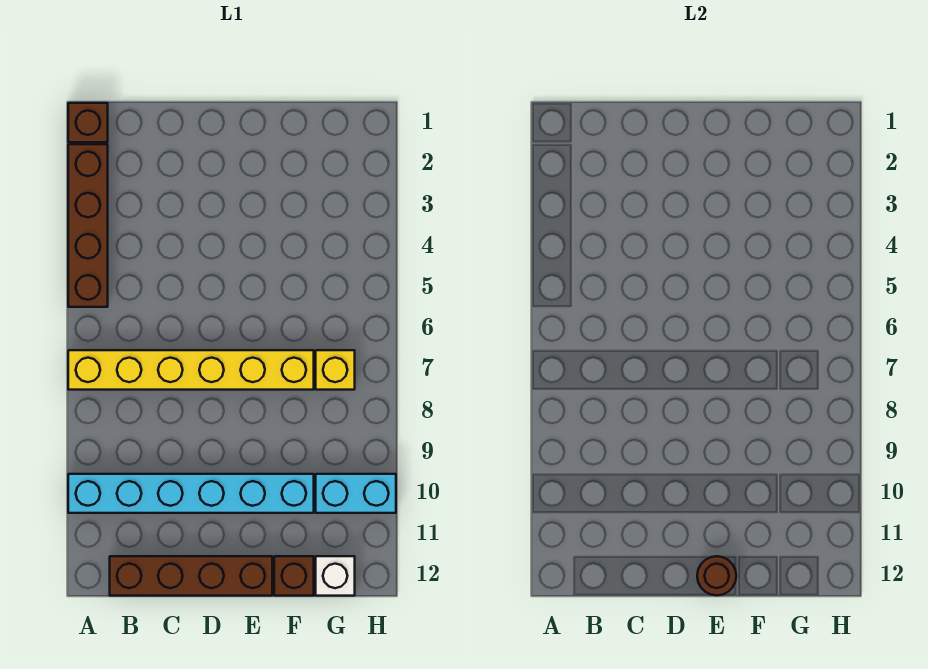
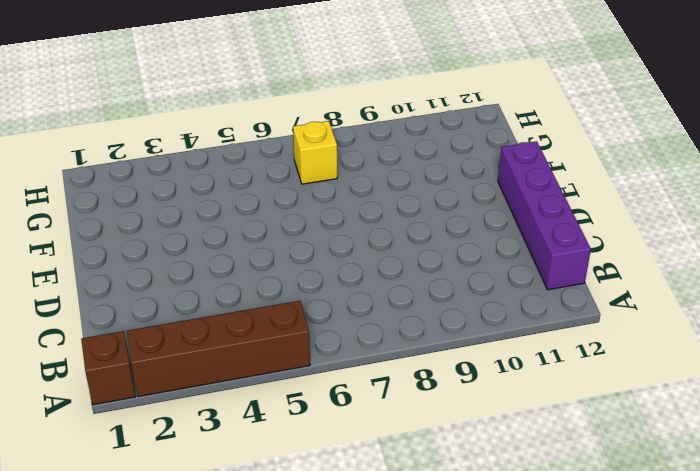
purple 1x4 brick [498,141,591,290] -> brown 1x4 brick [110,556,272,596]
none -> yellow 1x6 brick [68,350,314,390]
none -> cyan 1x6 brick [68,474,314,513]

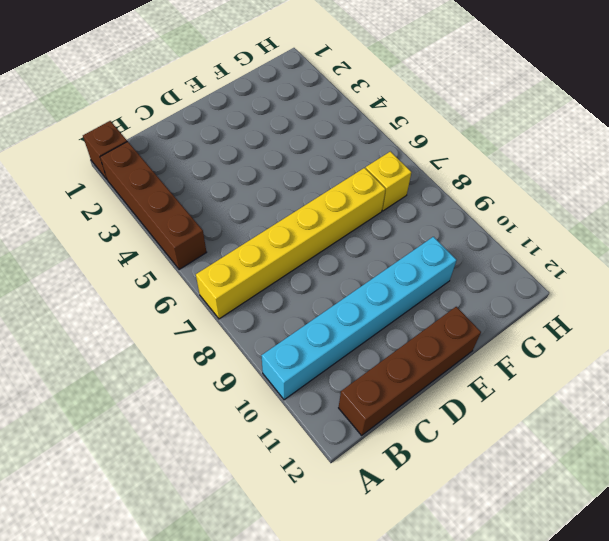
none -> brown 1x1 brick [274,556,314,596]
none -> cyan 1x2 brick [316,474,396,513]

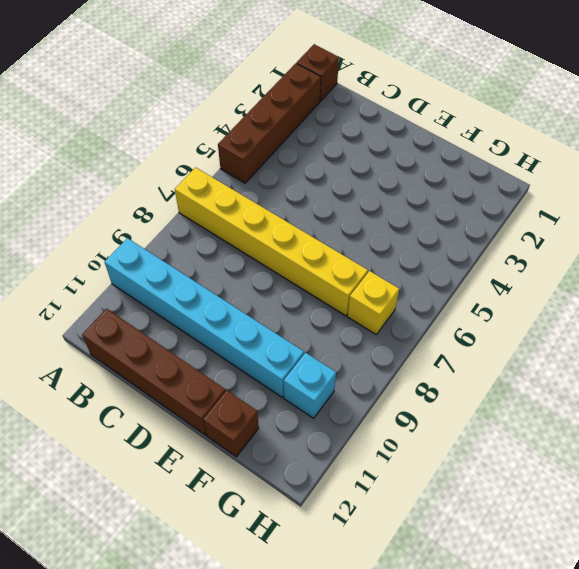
cyan 1x1 brick [284,353,336,418] -> cyan 1x2 brick [316,474,396,513]
none -> white 1x1 brick [316,556,355,596]
none -> brown 1x1 round brick [697,556,736,595]

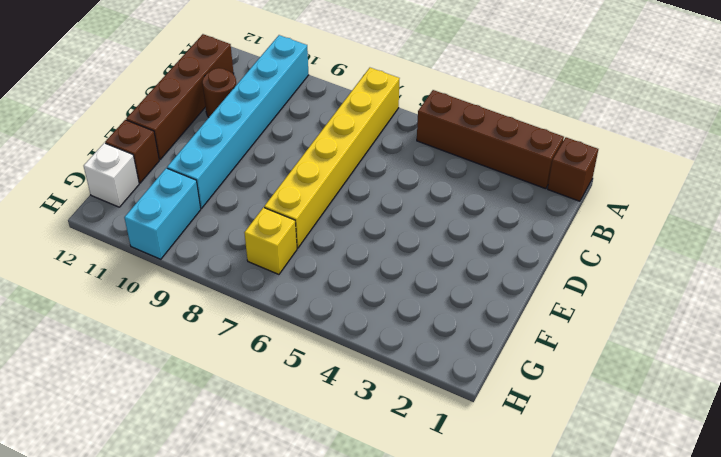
brown 1x1 round brick [202,68,236,117] -> brown 1x1 round brick moved to [697,556,736,595]

